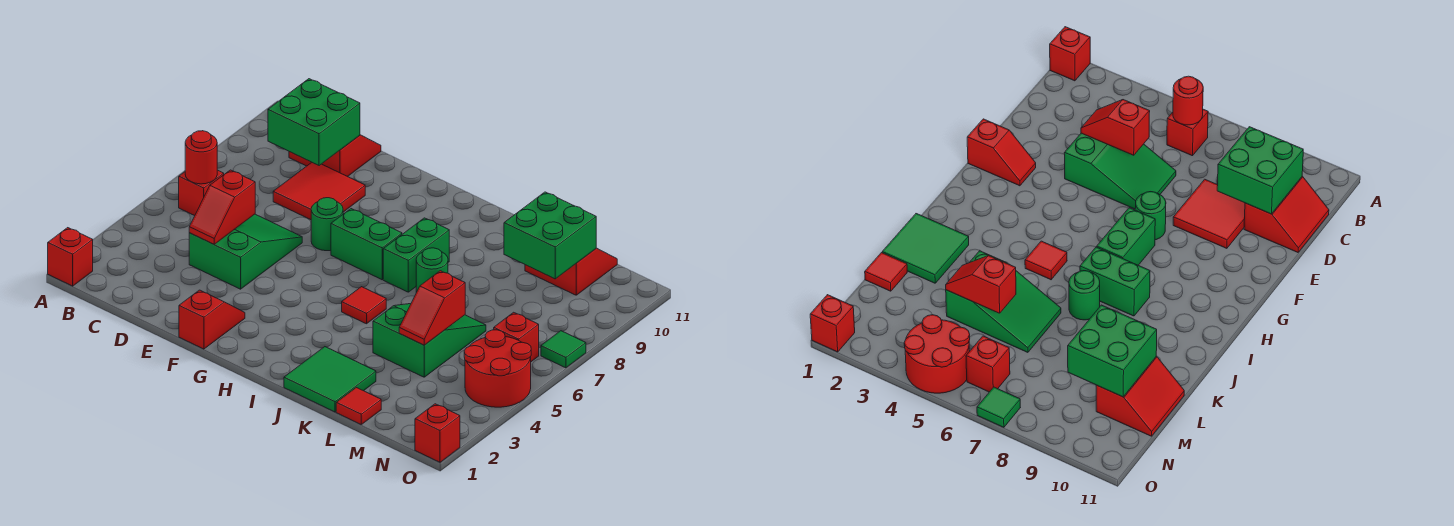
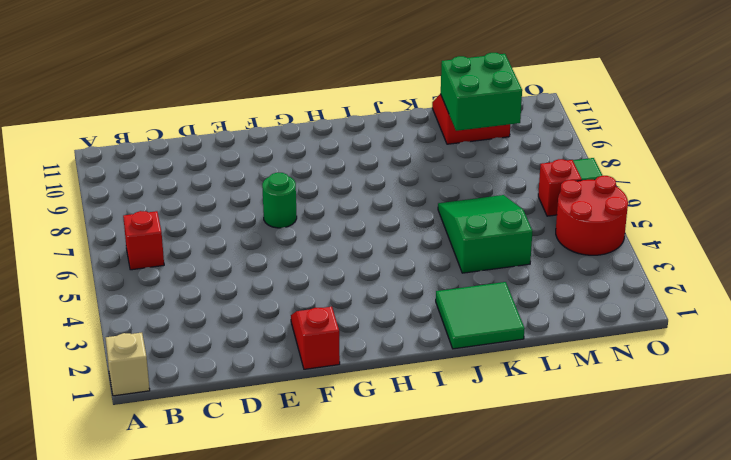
tan 1x1 brick [106,333,150,396] -> red 1x1 brick [48,228,93,286]
none -> red 2x2 slope [289,135,381,177]
none -> green 2x3 slope [189,214,302,289]
none -> red 2x2 tile [273,163,365,220]

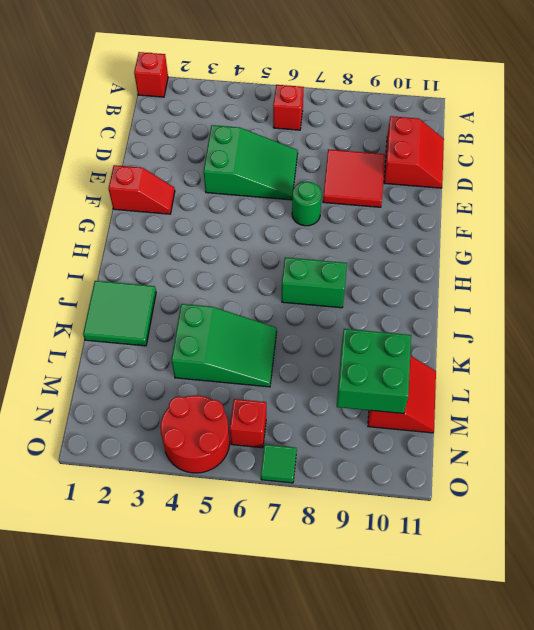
none -> green 1x2 brick [331,209,402,280]
none -> red 1x1 tile [342,287,386,324]
none -> green 1x1 round brick [416,248,448,292]

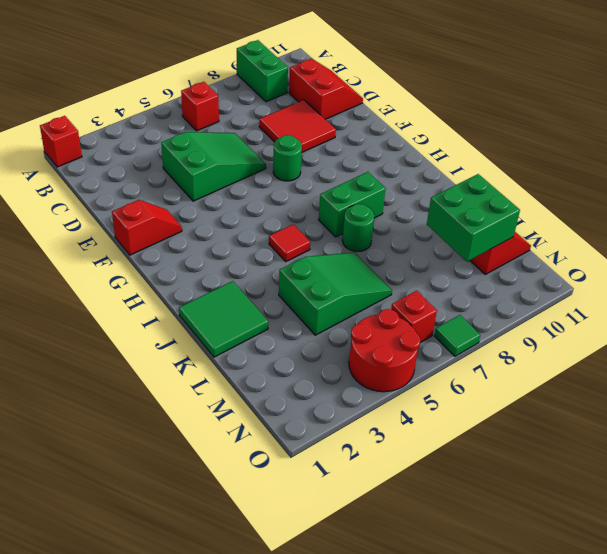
green 1x2 brick [237,40,288,102] -> green 1x2 brick moved to [331,209,402,280]
none -> red 1x1 tile [336,388,381,424]
none -> red 1x1 brick [415,404,460,462]
none -> red 1x1 round brick [185,131,217,184]

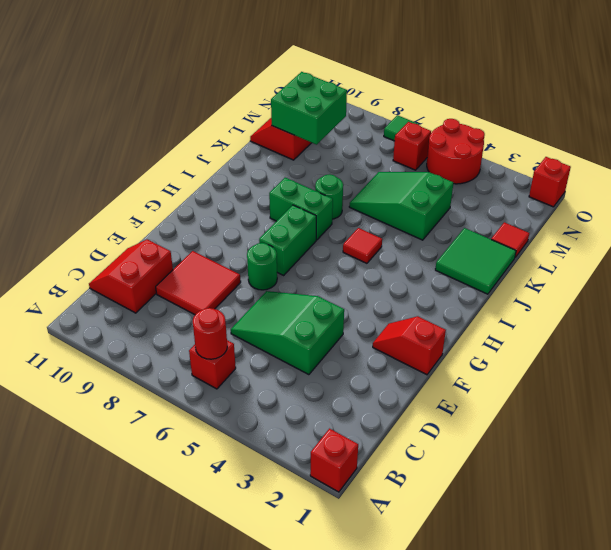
none -> green 2x2 brick [268,79,360,166]
none -> red 1x2 slope [189,170,255,244]
none -> red 1x2 slope [399,271,465,345]

